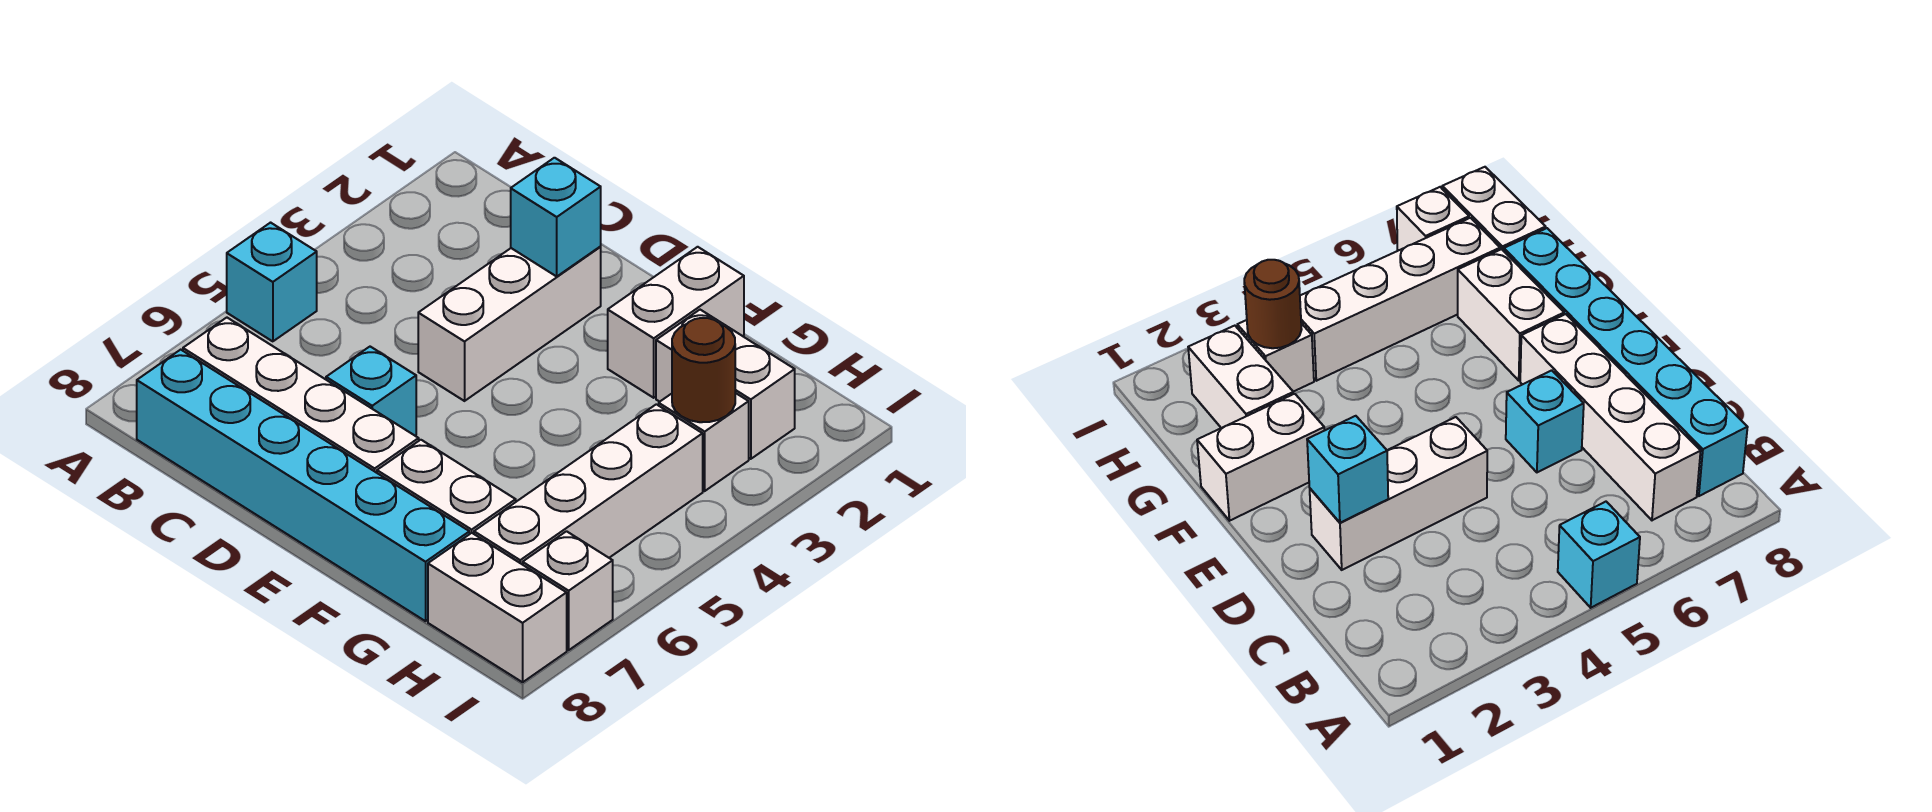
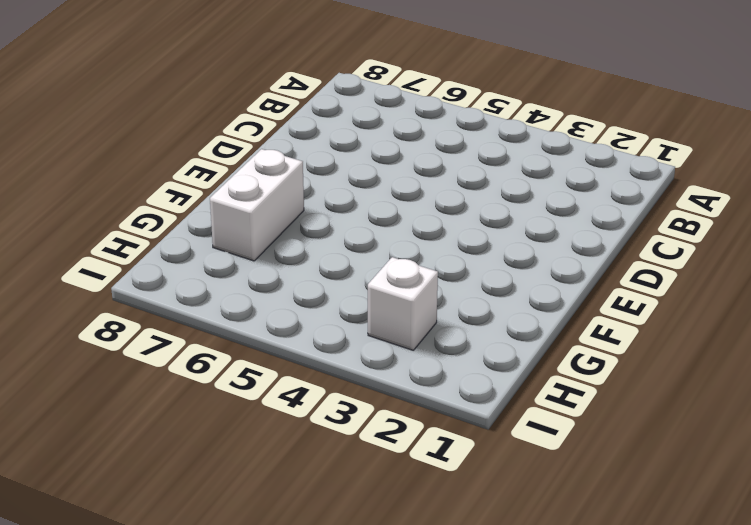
none -> cyan 1x1 brick [227,223,317,341]
none -> white 1x4 brick [183,318,419,473]
none -> cyan 1x6 brick [137,350,469,621]

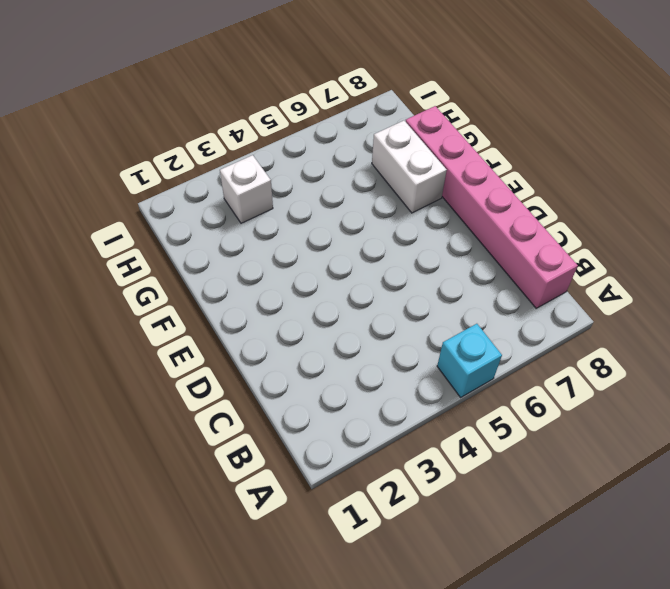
pink 1x6 brick [406,106,578,308] -> cyan 1x6 brick [137,350,469,621]
none -> white 1x4 brick [183,318,419,473]
none -> white 1x3 brick [418,247,601,401]
none -> cyan 1x1 brick [326,347,416,435]

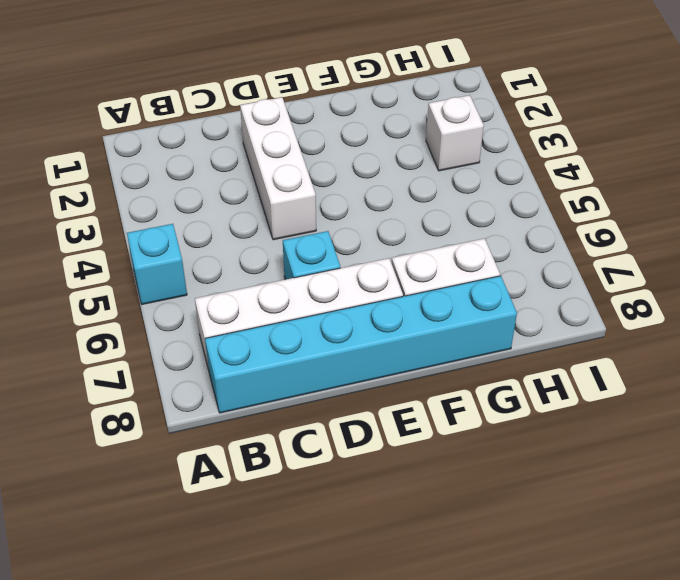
none -> white 1x2 brick [608,247,744,398]
none -> white 1x2 brick [656,310,795,459]
none -> white 1x4 brick [474,404,703,565]

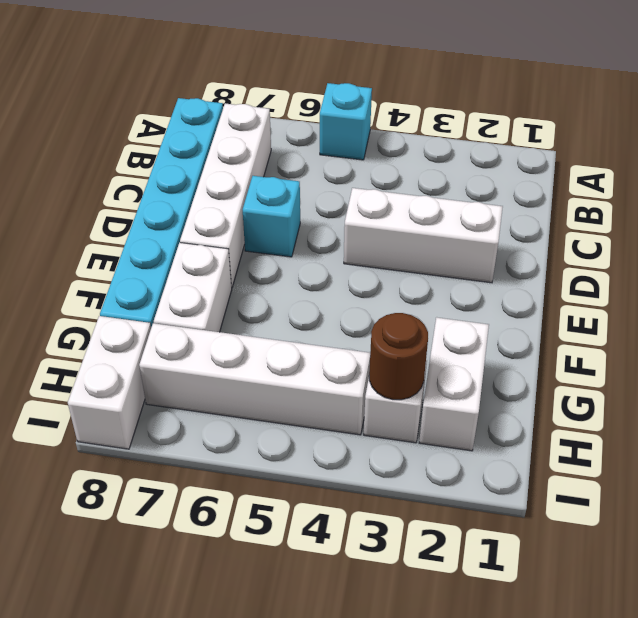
none -> white 1x2 brick [608,247,744,398]
none -> white 1x1 brick [523,531,613,650]
none -> cyan 1x1 brick [511,158,601,276]

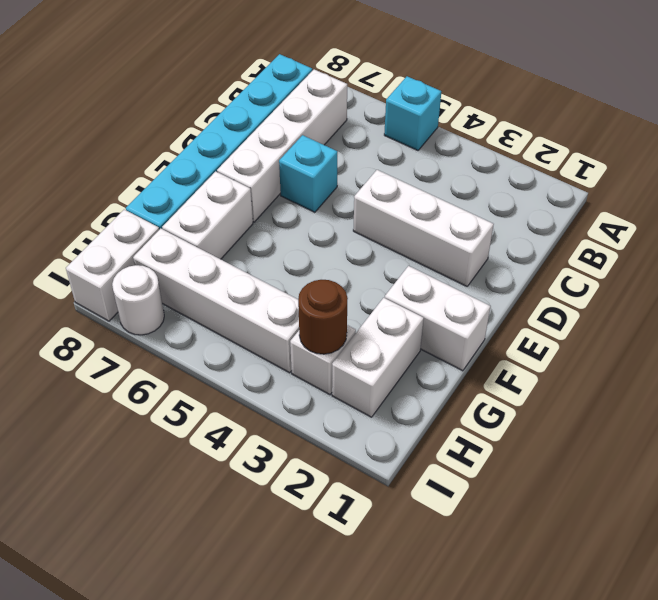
white 1x1 round brick [112,265,164,335] -> white 1x1 brick [523,531,613,650]
none -> cyan 1x1 brick [511,158,601,276]

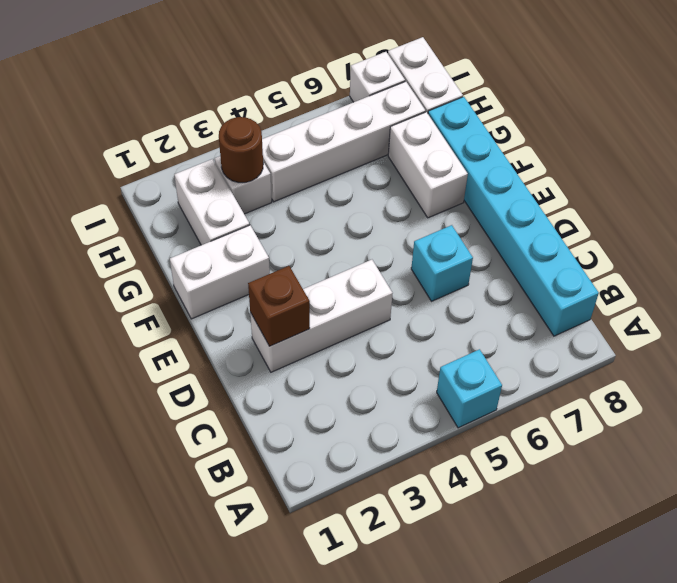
brown 1x1 brick [248,266,310,346] -> cyan 1x1 brick [511,158,601,276]
none -> white 1x4 brick [183,318,419,473]

